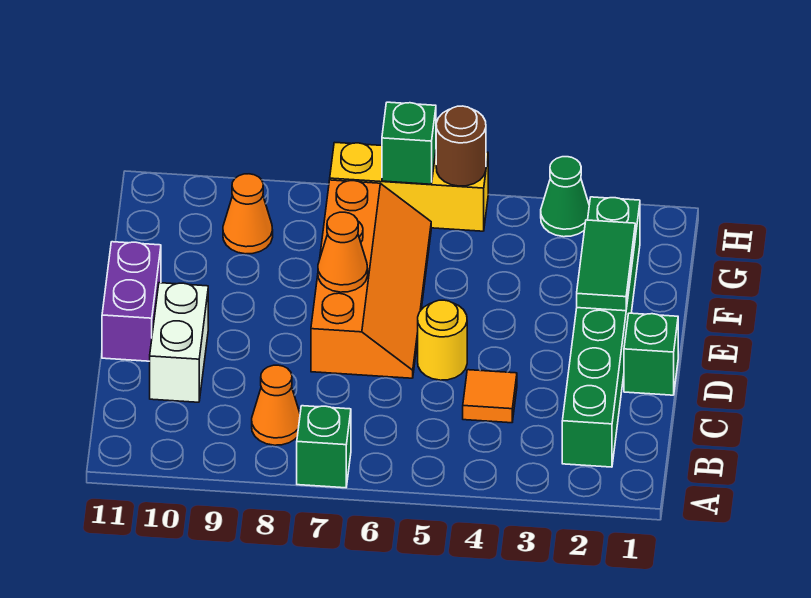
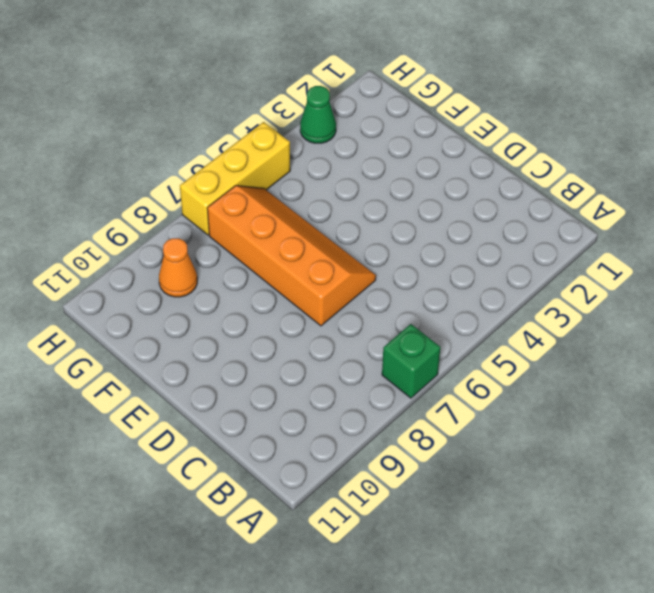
none -> green 1x6 brick [562,197,640,467]
none -> orange 1x1 cone [252,365,300,445]
none -> orange 1x1 tile [463,370,517,423]

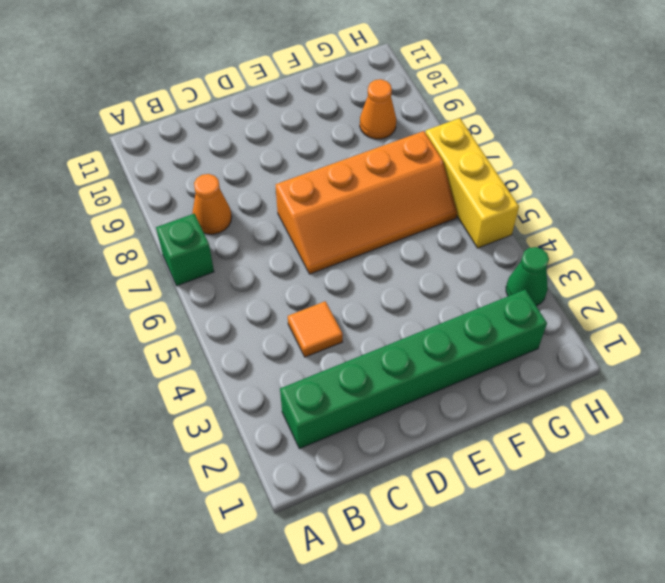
none -> white 1x2 brick [150,283,208,402]
none -> green 1x1 brick [624,313,678,395]
none -> yellow 1x1 round brick [418,300,467,380]

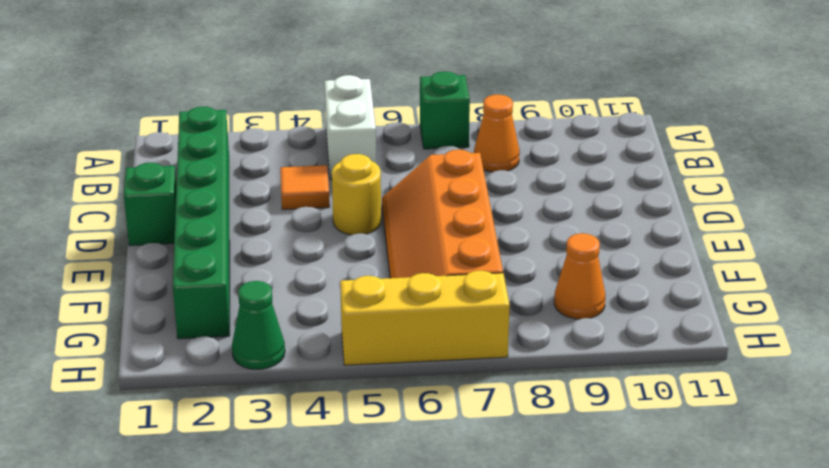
white 1x2 brick [325,75,376,180] -> white 1x2 brick moved to [150,283,208,402]
none -> purple 1x2 brick [102,242,161,361]
none -> green 1x2 tile [577,220,635,311]
none -> orange 1x1 cone [318,212,368,292]

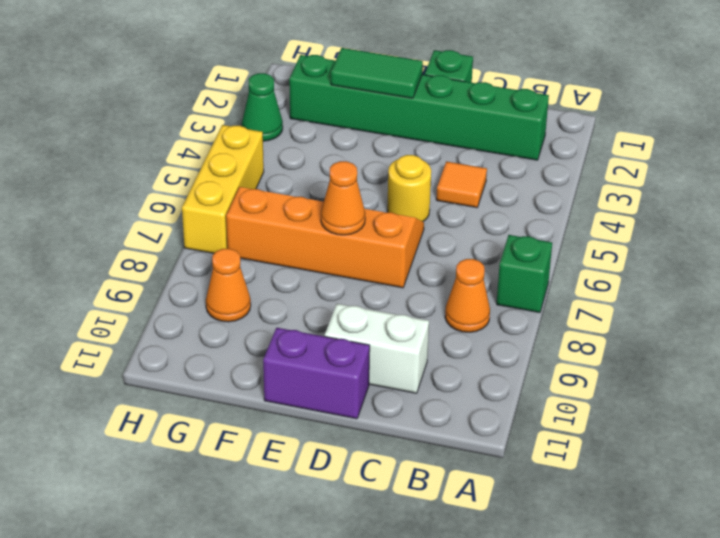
none -> brown 1x1 round brick [436,106,486,186]
none -> green 1x1 brick [382,102,436,184]

